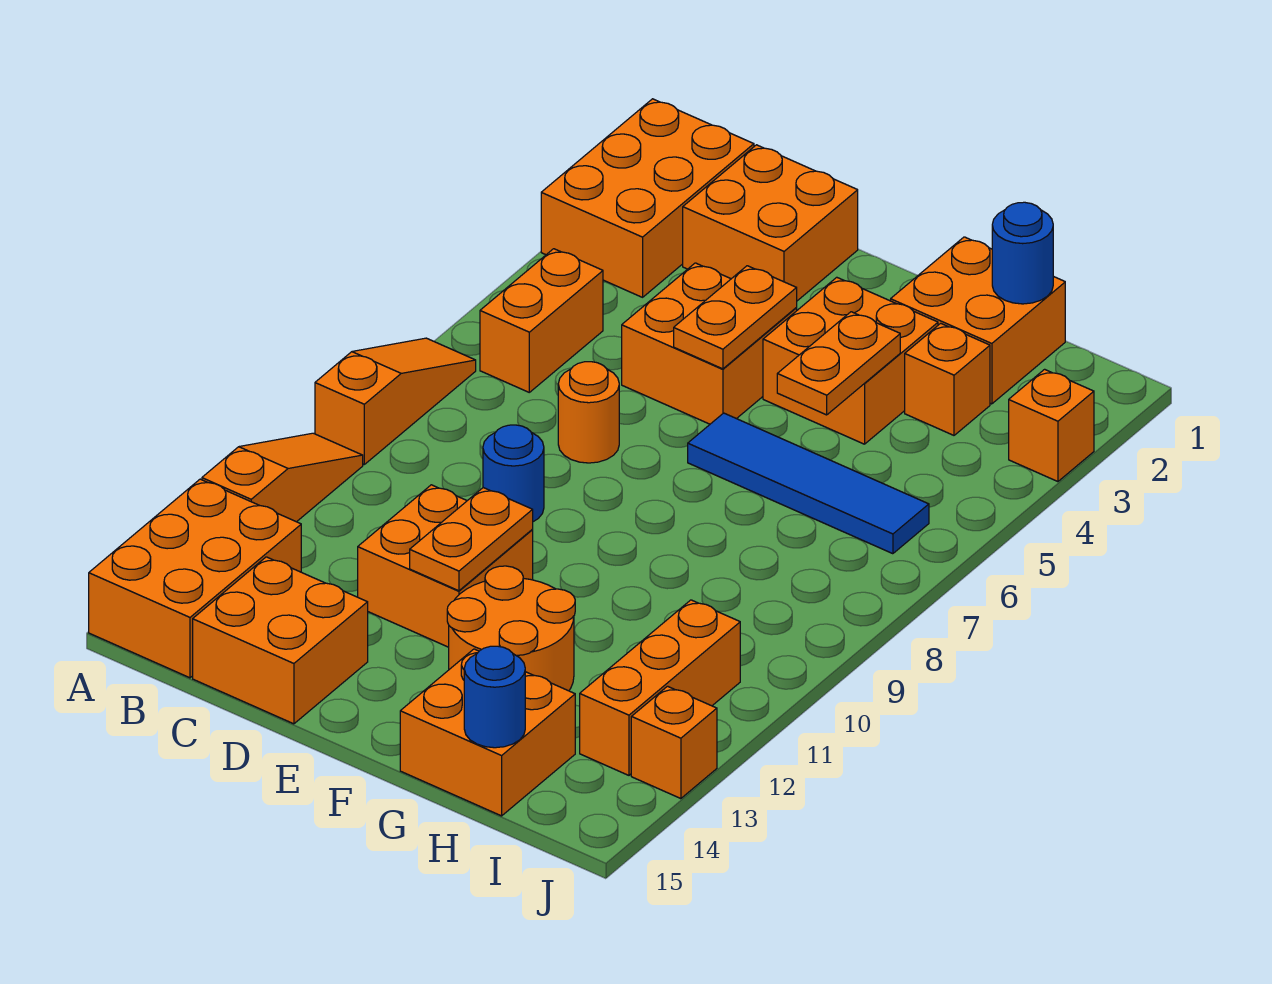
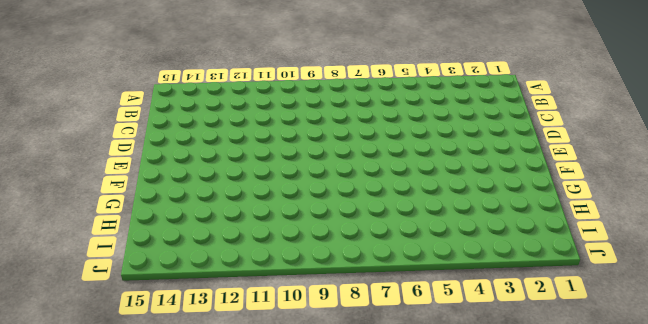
none -> orange 2x3 brick [541,99,754,297]
none -> orange 1x3 slope [315,338,476,464]
none -> orange 1x3 slope [202,433,363,522]

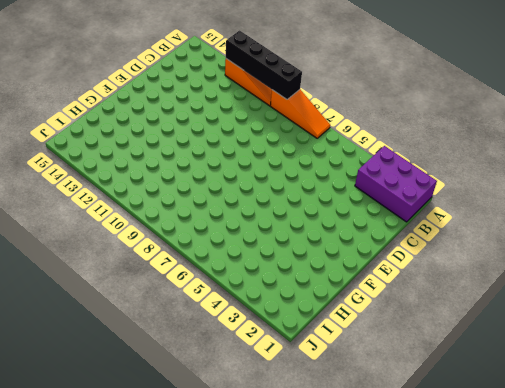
purple 2x3 brick [355,146,437,222] -> orange 2x3 brick [541,99,754,297]
black 1x4 brick [226,31,302,99] -> none
none -> orange 2x3 brick [89,479,301,678]
none -> orange 1x2 brick [480,249,603,392]
none -> orange 2x2 brick [683,145,858,301]

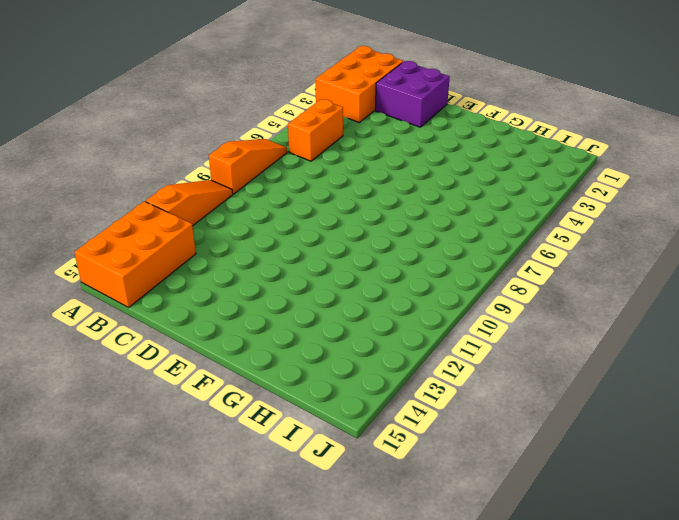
purple 2x2 brick [375,61,450,127] -> orange 2x2 brick [683,145,858,301]
none -> orange 2x2 brick [193,557,368,724]
none -> orange 2x2 brick [622,263,797,424]
none -> orange 1x1 round brick [558,362,619,463]

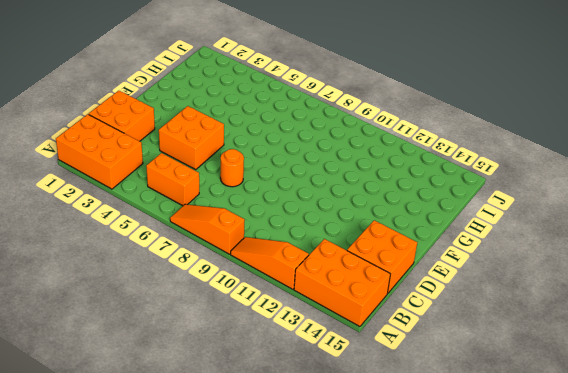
none -> blue 1x1 round brick [483,425,544,522]
none -> orange 2x2 brick [358,485,533,647]
none -> orange 2x2 brick [763,277,938,444]

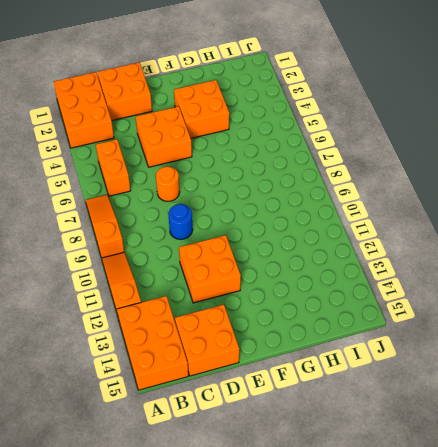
none -> blue 1x4 tile [688,413,929,554]
none -> orange 2x2 round brick [447,566,575,691]
none -> orange 2x2 brick [891,237,1065,404]

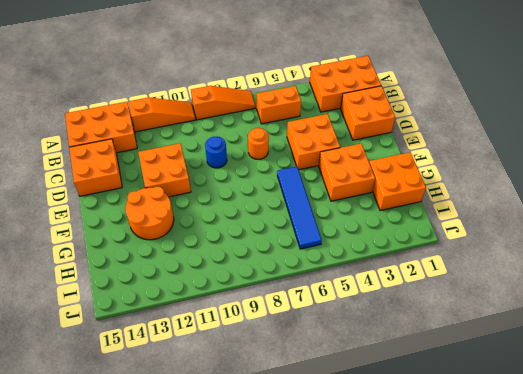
none -> orange 2x2 brick [400,649,575,816]
none -> orange 1x1 brick [905,323,990,435]
none -> orange 1x3 brick [580,600,740,775]

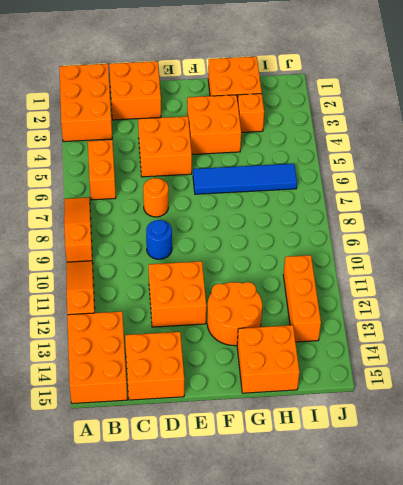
none -> orange 1x1 brick [1009,369,1094,482]
none -> orange 1x1 brick [631,686,717,799]
none -> orange 1x2 plate [674,266,797,369]

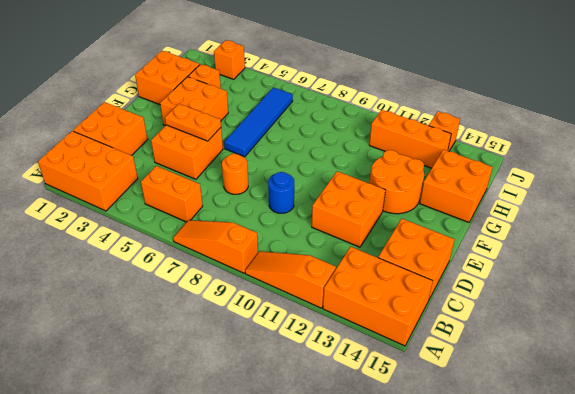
none -> orange 1x2 plate [410,488,533,591]
none -> orange 1x2 plate [777,312,900,415]
none -> blue 1x1 round brick [992,202,1053,304]

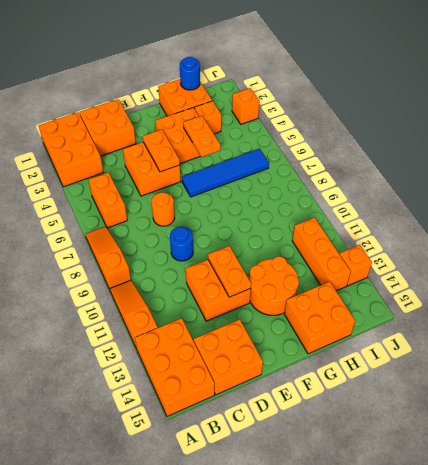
none -> blue 1x1 round brick [464,646,525,748]

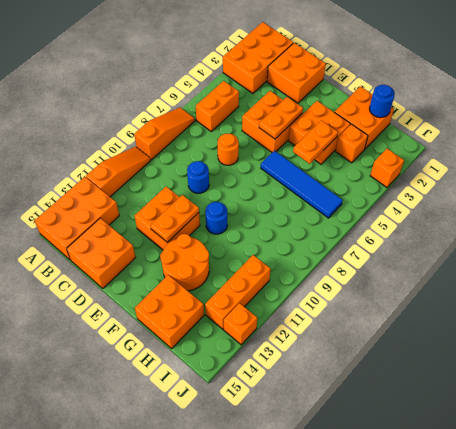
blue 1x1 round brick [205,202,228,234] -> blue 1x1 round brick moved to [464,646,525,748]

